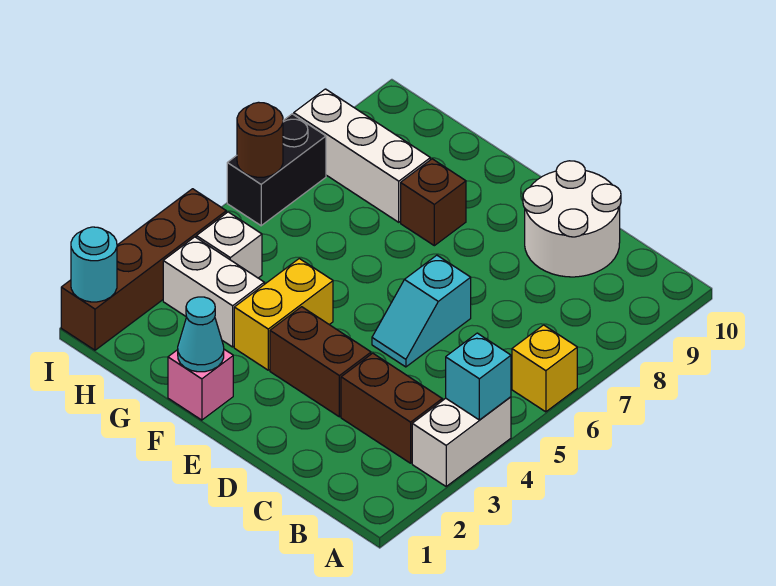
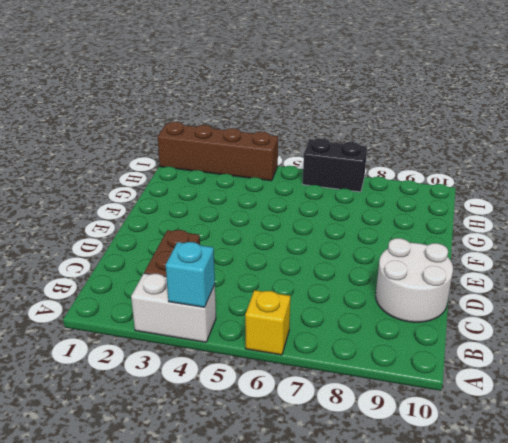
none -> brown 1x2 brick [270,307,371,417]
none -> cyan 1x2 slope [372,255,471,367]
none -> pink 1x1 brick [168,349,233,420]

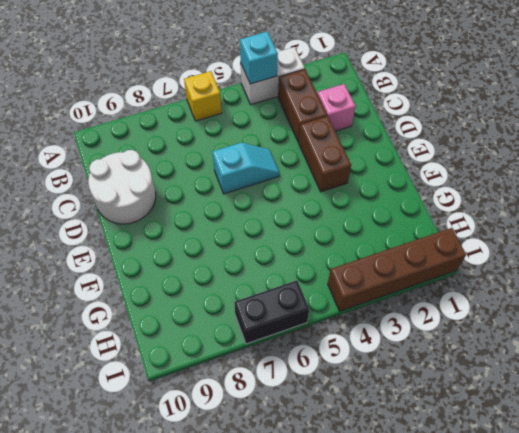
pink 1x1 brick [318,84,356,131] -> pink 1x1 brick moved to [168,349,233,420]
none -> yellow 1x2 brick [234,259,333,370]
none -> brown 1x1 brick [401,159,466,246]
none -> white 1x2 brick [163,237,264,347]

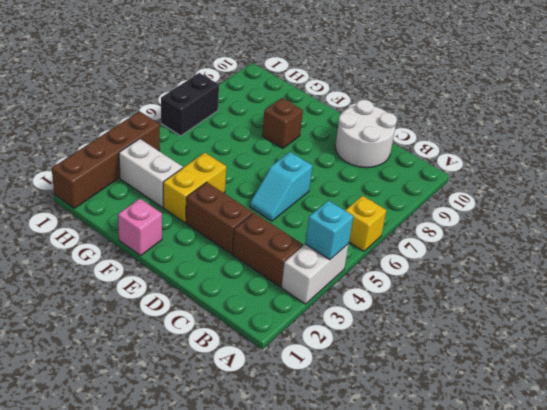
none -> white 1x3 brick [294,89,430,222]
none -> white 1x1 brick [196,212,262,278]
none -> cyan 1x1 cone [178,297,224,372]

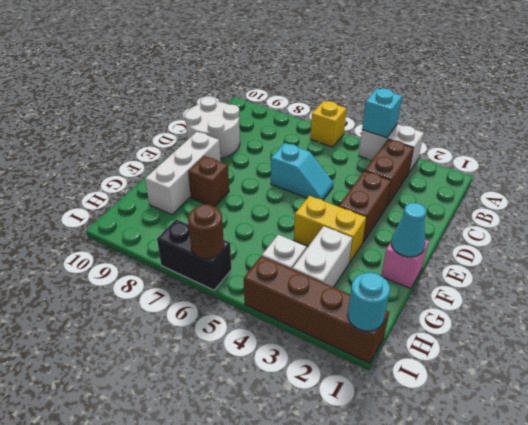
white 1x3 brick [145,132,221,215] -> white 1x3 brick moved to [294,89,430,222]

